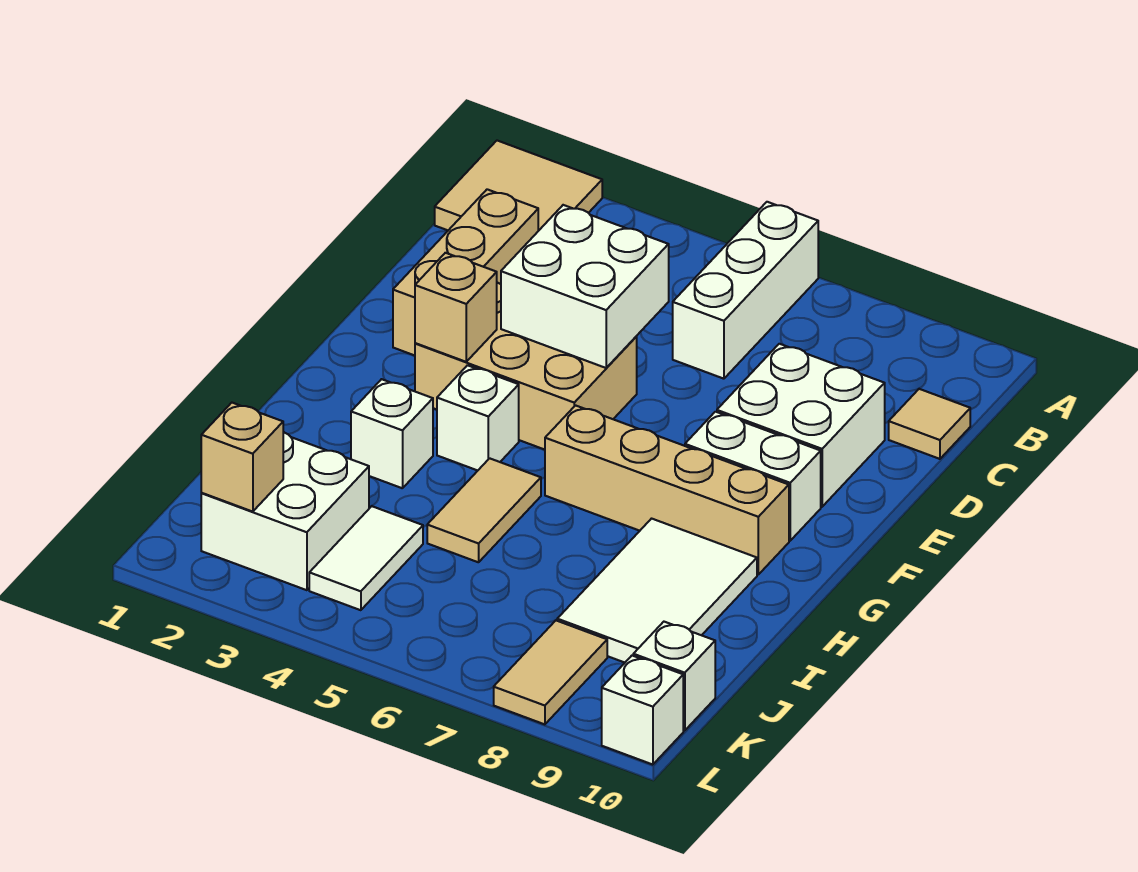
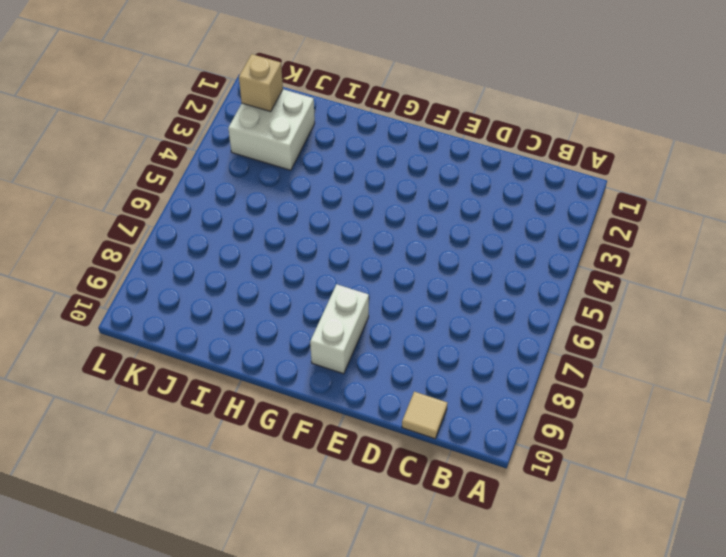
none -> tan 2x2 tile [435,141,602,231]
none -> white 1x3 brick [673,202,818,379]
none -> tan 1x3 brick [393,189,538,355]

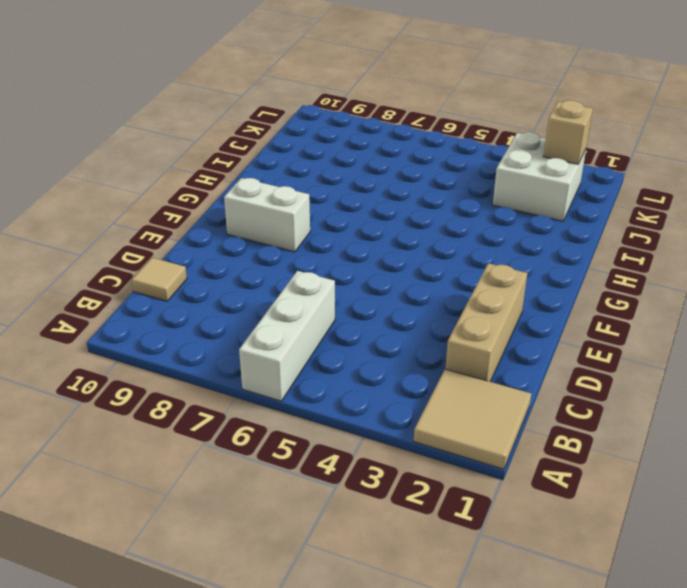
none -> white 2x2 brick [717,344,885,507]
none -> tan 2x3 brick [415,283,637,450]
none -> white 1x1 brick [437,365,519,470]

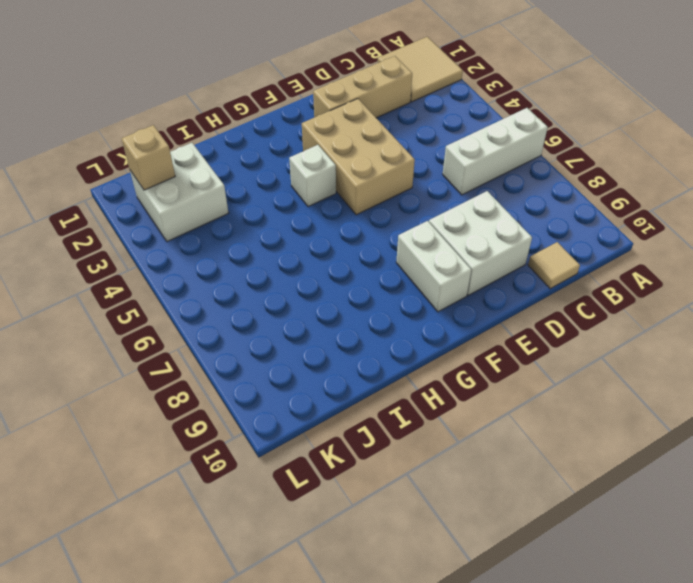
none -> tan 1x4 brick [545,405,789,575]
none -> white 1x1 brick [351,379,433,488]
none -> tan 1x2 tile [427,458,541,562]

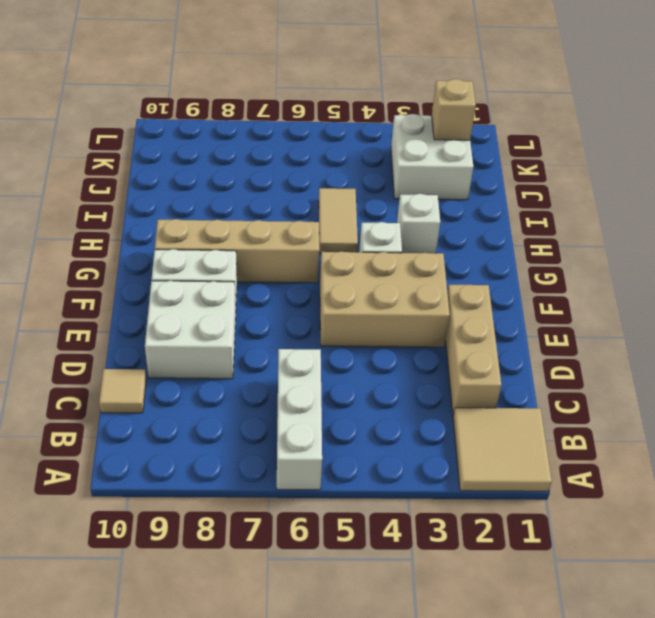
none -> white 2x3 tile [557,519,757,663]
none -> white 1x2 tile [309,506,423,610]
none -> tan 1x2 tile [494,621,607,724]

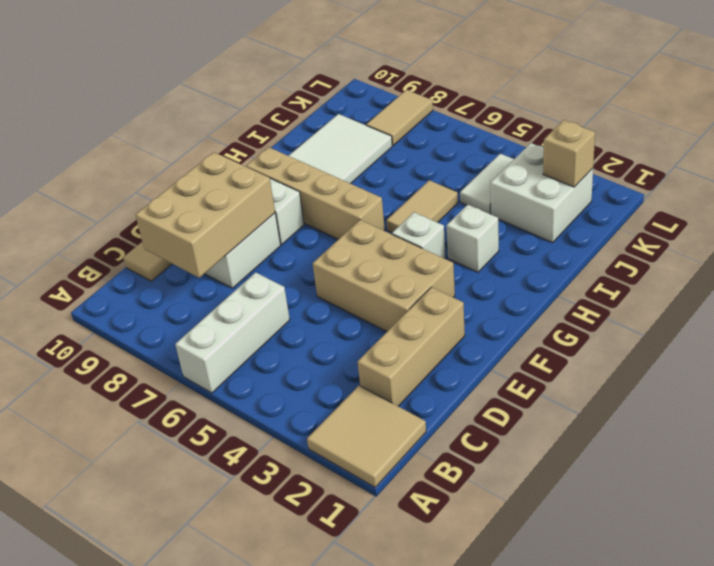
tan 2x3 brick [136,152,275,278] -> none
none -> white 1x1 brick [633,622,715,731]
none -> white 1x1 brick [602,656,683,765]
none -> white 2x2 brick [501,205,669,368]

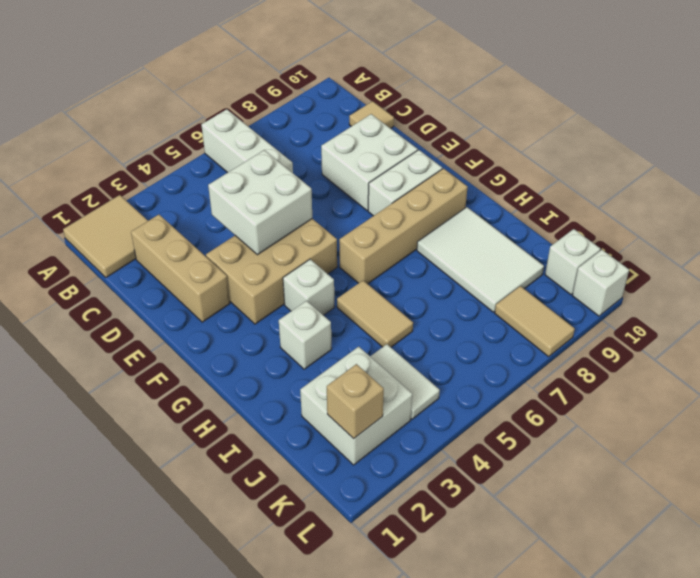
none -> tan 1x1 brick [415,253,497,362]

